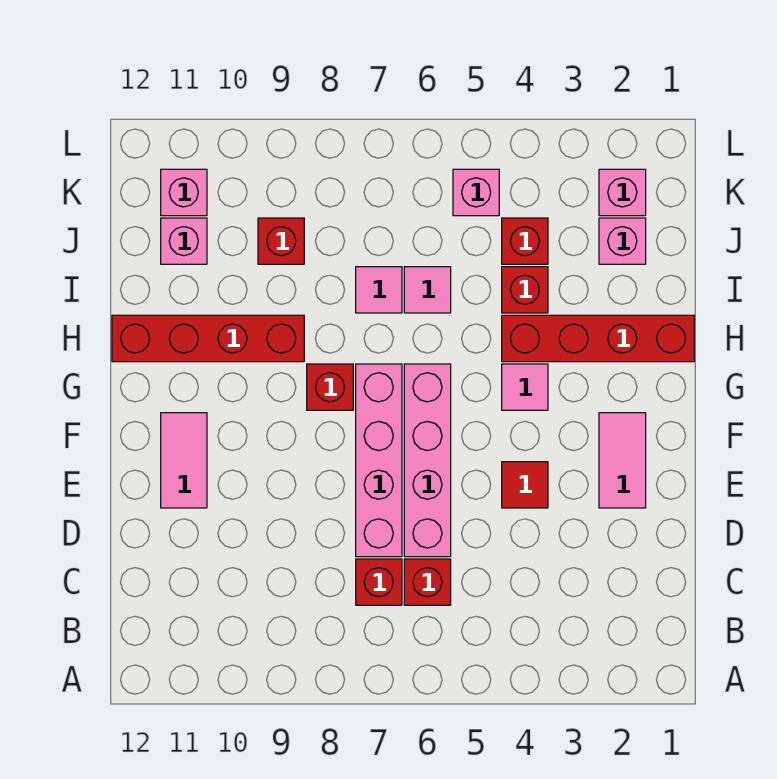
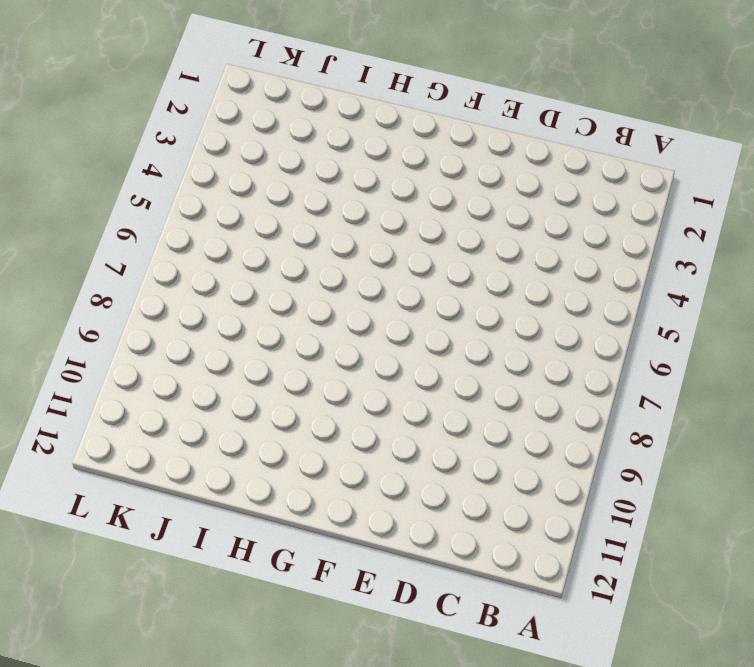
none -> red 1x1 brick [404,559,451,605]
none -> red 1x1 brick [356,559,402,605]
none -> pink 1x4 brick [404,364,451,557]

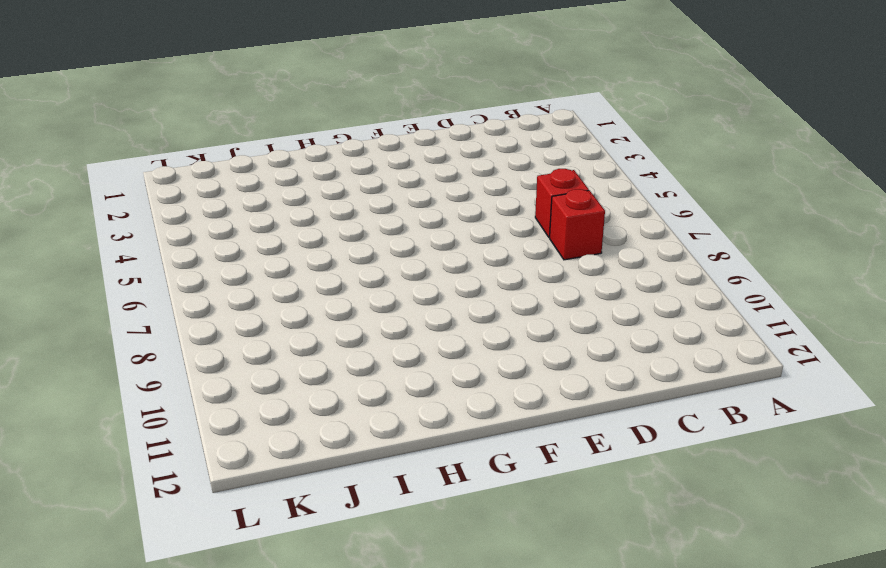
none -> pink 1x4 brick [404,364,451,557]
none -> pink 1x4 brick [356,364,402,557]
none -> pink 1x2 tile [599,413,646,508]

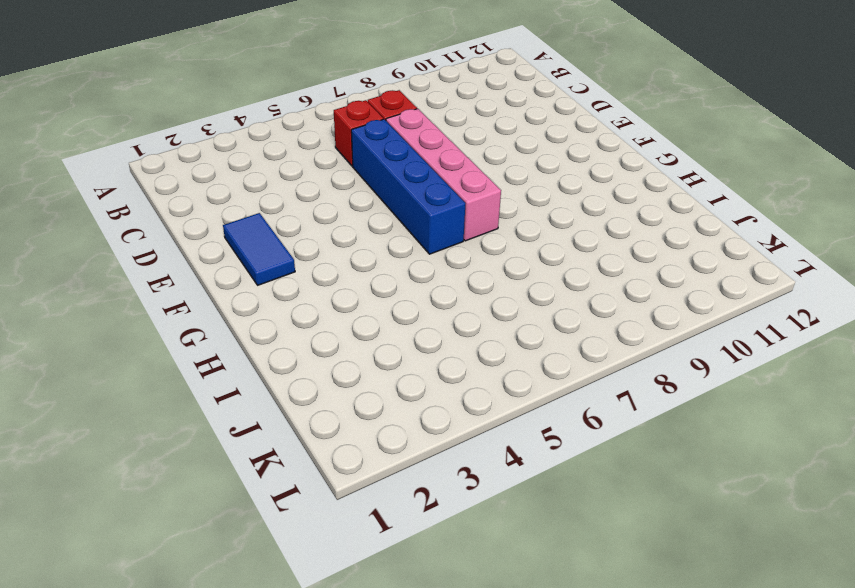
blue 1x4 brick [351,119,465,254] -> pink 1x4 brick [404,364,451,557]
blue 1x2 tile [223,213,295,285] -> pink 1x2 tile [599,413,646,508]
none -> red 1x1 tile [502,462,548,508]
none -> pink 1x2 tile [161,413,207,508]
none -> pink 1x1 tile [502,364,548,410]

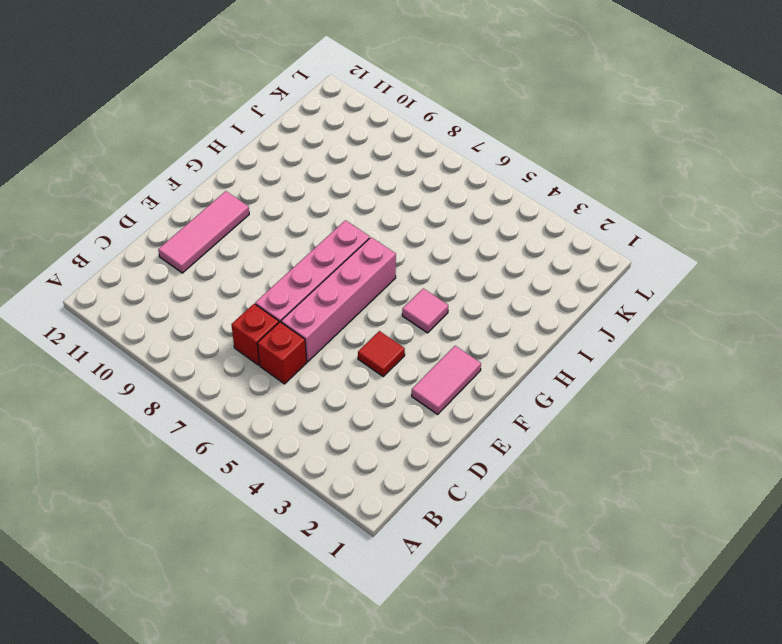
pink 1x3 tile [158,191,249,273] -> pink 1x2 tile [161,413,207,508]
none -> red 1x1 brick [307,364,353,410]
none -> red 1x4 brick [502,315,694,362]
none -> red 1x4 brick [112,315,304,362]

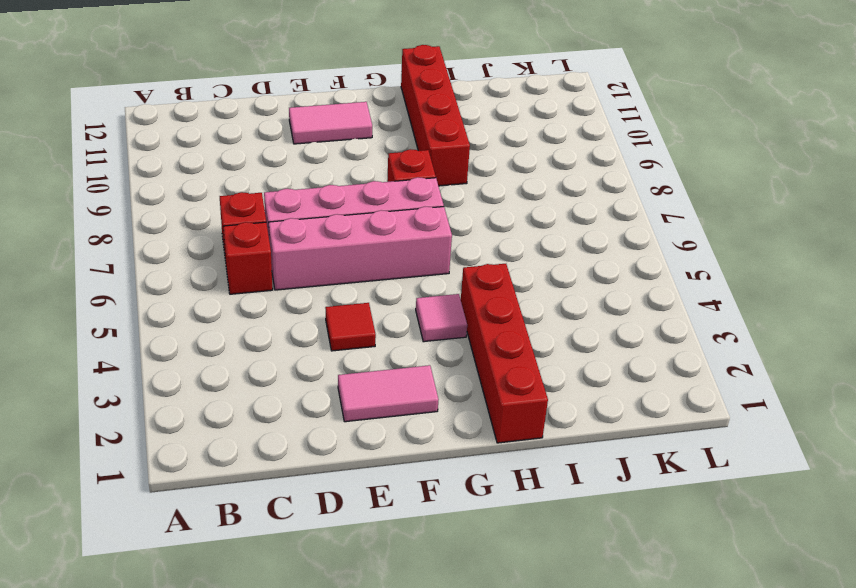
none -> red 1x1 brick [502,267,548,313]
none -> pink 1x1 tile [404,267,451,313]
none -> pink 1x1 tile [356,267,402,313]

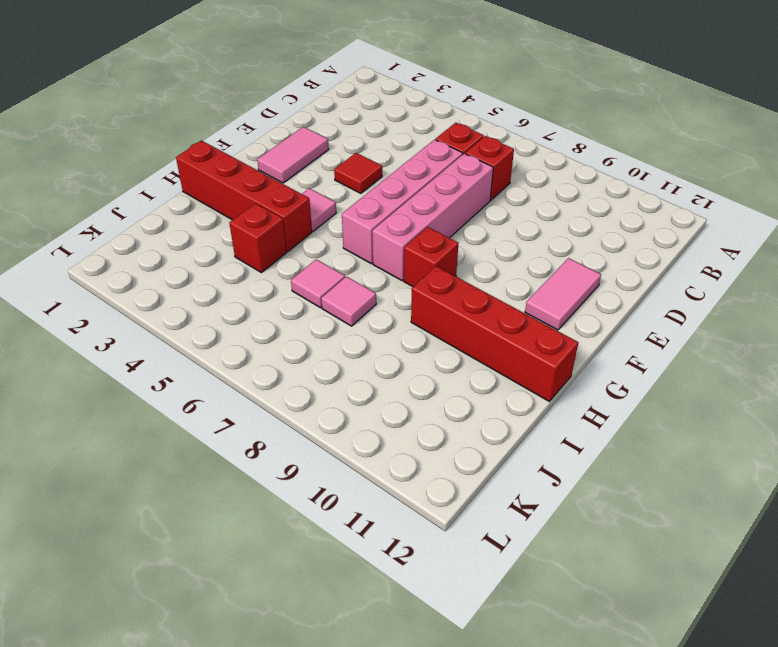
none -> pink 1x1 brick [599,218,646,264]
none -> red 1x1 brick [502,218,548,264]
none -> red 1x1 brick [258,218,304,264]

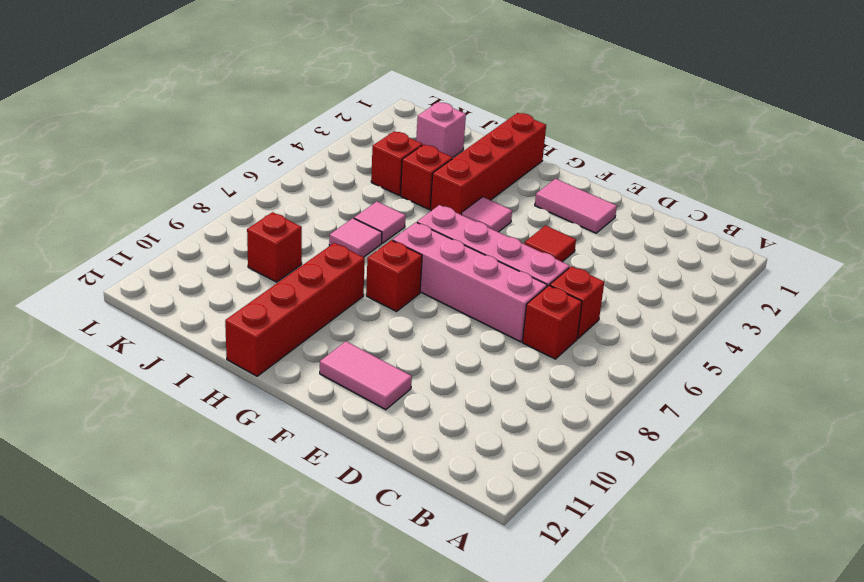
none -> pink 1x1 brick [161,218,207,264]
none -> pink 1x1 brick [599,169,646,216]
none -> pink 1x1 brick [453,169,499,216]

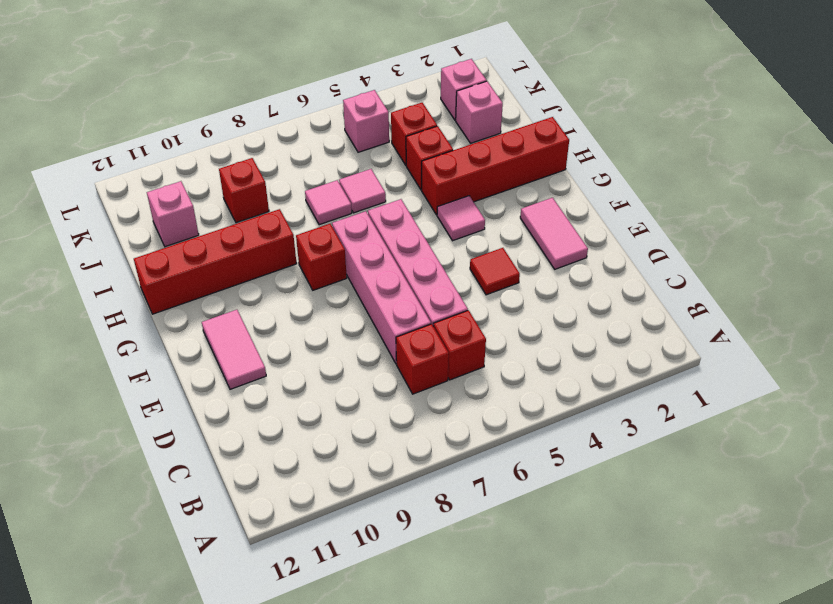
none -> pink 1x1 brick [161,169,207,216]

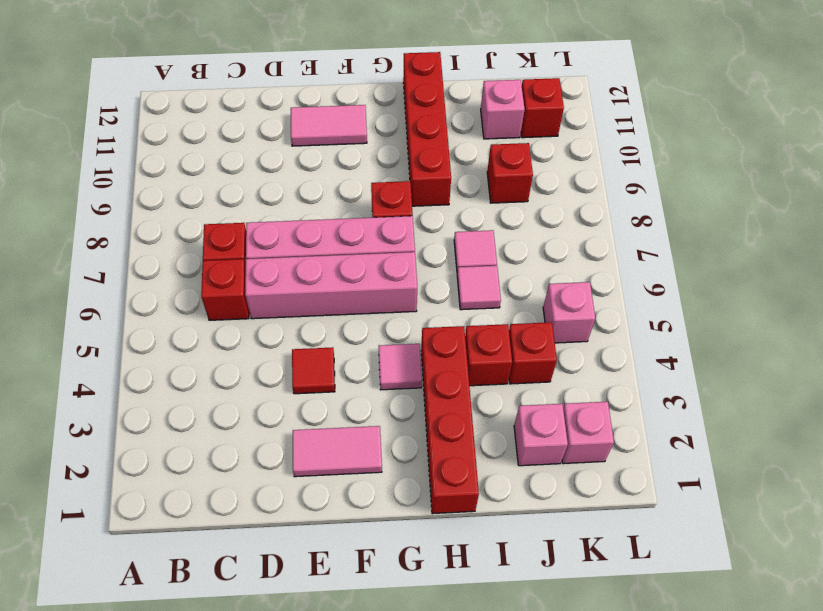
red 1x1 brick [521,78,564,138] -> pink 1x1 brick [161,169,207,216]

